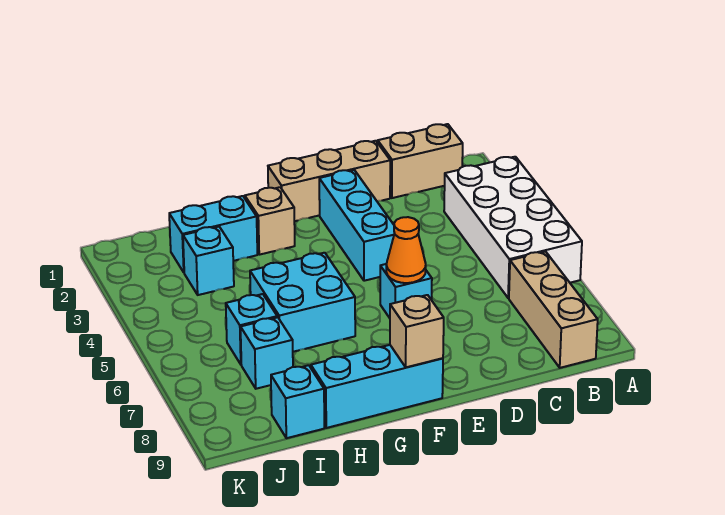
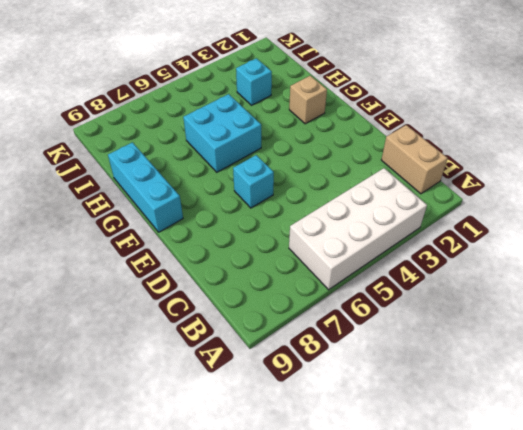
none -> tan 1x3 brick [509,252,598,368]
none -> tan 1x3 brick [268,141,390,221]
none -> cyan 1x3 brick [319,170,395,281]

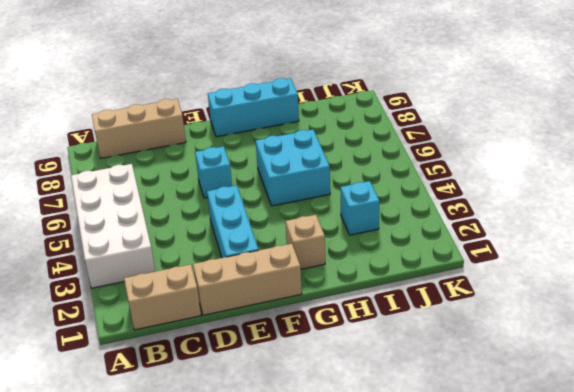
tan 1x3 brick [92,99,186,158] -> tan 1x3 brick turned to [509,252,598,368]
none -> cyan 1x2 brick [169,196,257,272]
none -> cyan 1x1 brick [226,294,277,364]
none -> cyan 1x1 brick [241,317,293,389]

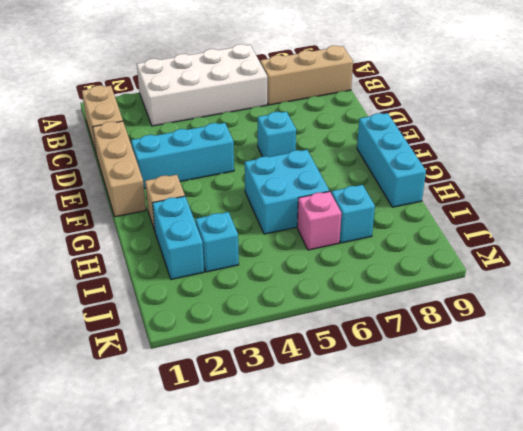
pink 1x1 brick [297,191,341,250] -> cyan 1x1 brick [226,294,277,364]
none -> cyan 1x1 brick [271,365,324,438]
none -> orange 1x1 cone [386,217,426,283]
none -> tan 1x1 brick [390,295,444,367]

